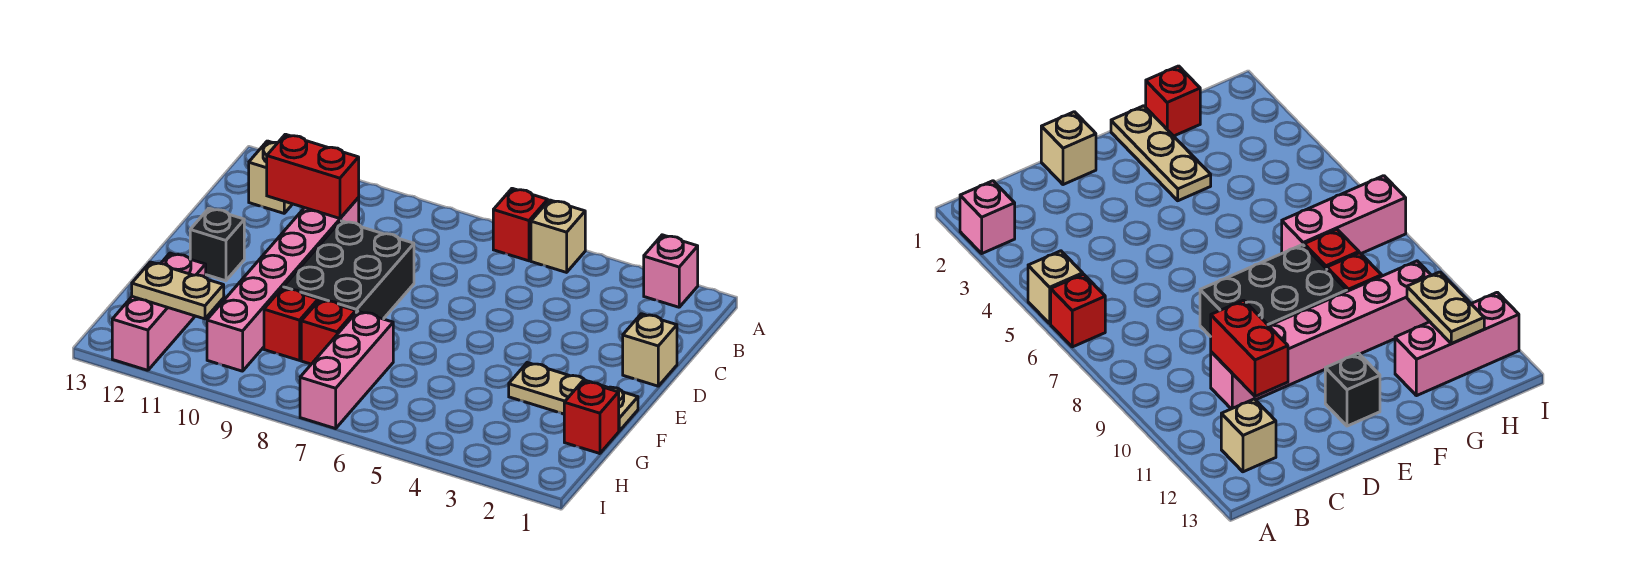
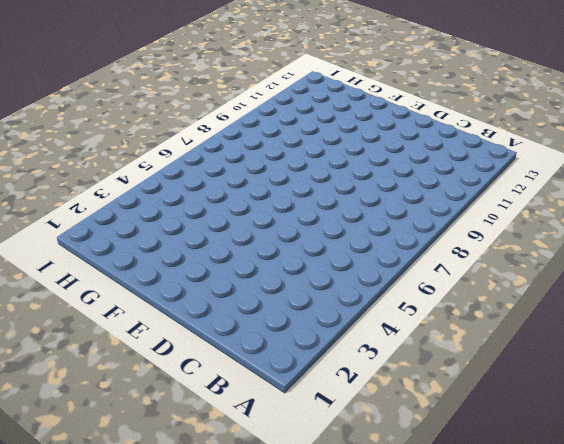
none -> pink 1x1 brick [644,235,698,307]
none -> tan 1x1 brick [531,200,585,272]
none -> red 1x1 brick [493,188,548,261]

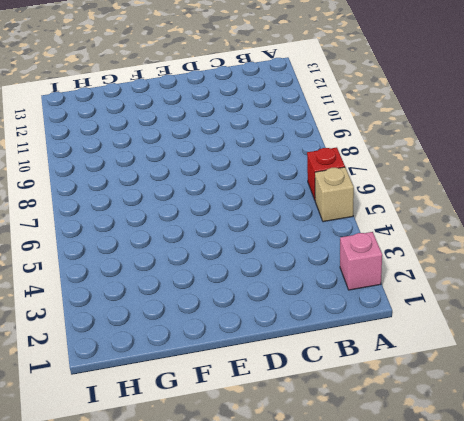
none -> tan 1x1 brick [249,141,292,213]
none -> pink 1x6 brick [207,198,359,371]
none -> tan 1x1 brick [623,314,677,386]

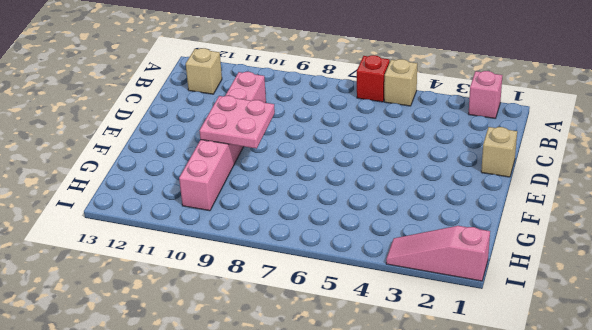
pink 2x2 plate [199,96,275,149] -> none
pink 1x3 slope [386,226,490,281] -> none
none -> black 2x3 brick [283,221,414,319]
none -> black 1x1 brick [190,208,244,281]
none -> tan 1x3 plate [509,363,638,431]

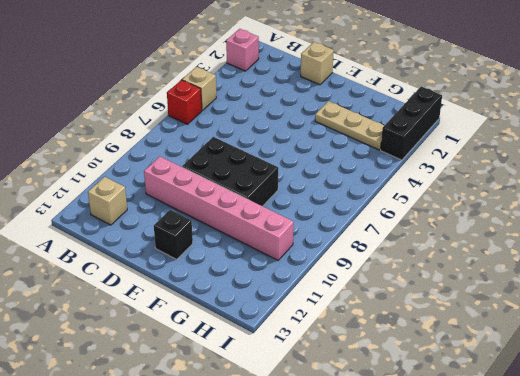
tan 1x3 plate [315,101,384,150] -> tan 1x3 plate turned to [509,363,638,431]
black 1x3 brick [381,87,442,160] -> none
none -> red 1x1 brick [564,381,619,454]
none -> pink 1x3 brick [300,311,393,429]
none -> red 1x1 brick [301,300,356,364]

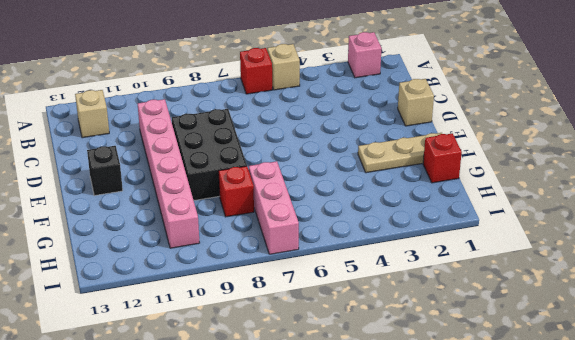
none -> red 1x1 brick [264,288,318,360]
none -> pink 1x3 brick [112,253,206,370]
none -> red 1x2 brick [267,134,359,218]

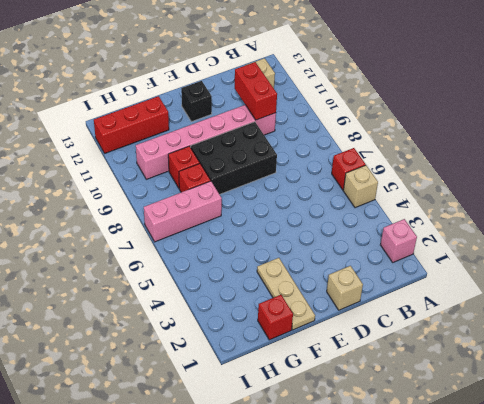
red 1x3 brick [94,96,169,153] -> pink 1x3 brick [112,253,206,370]
none -> tan 1x2 plate [132,262,224,319]

